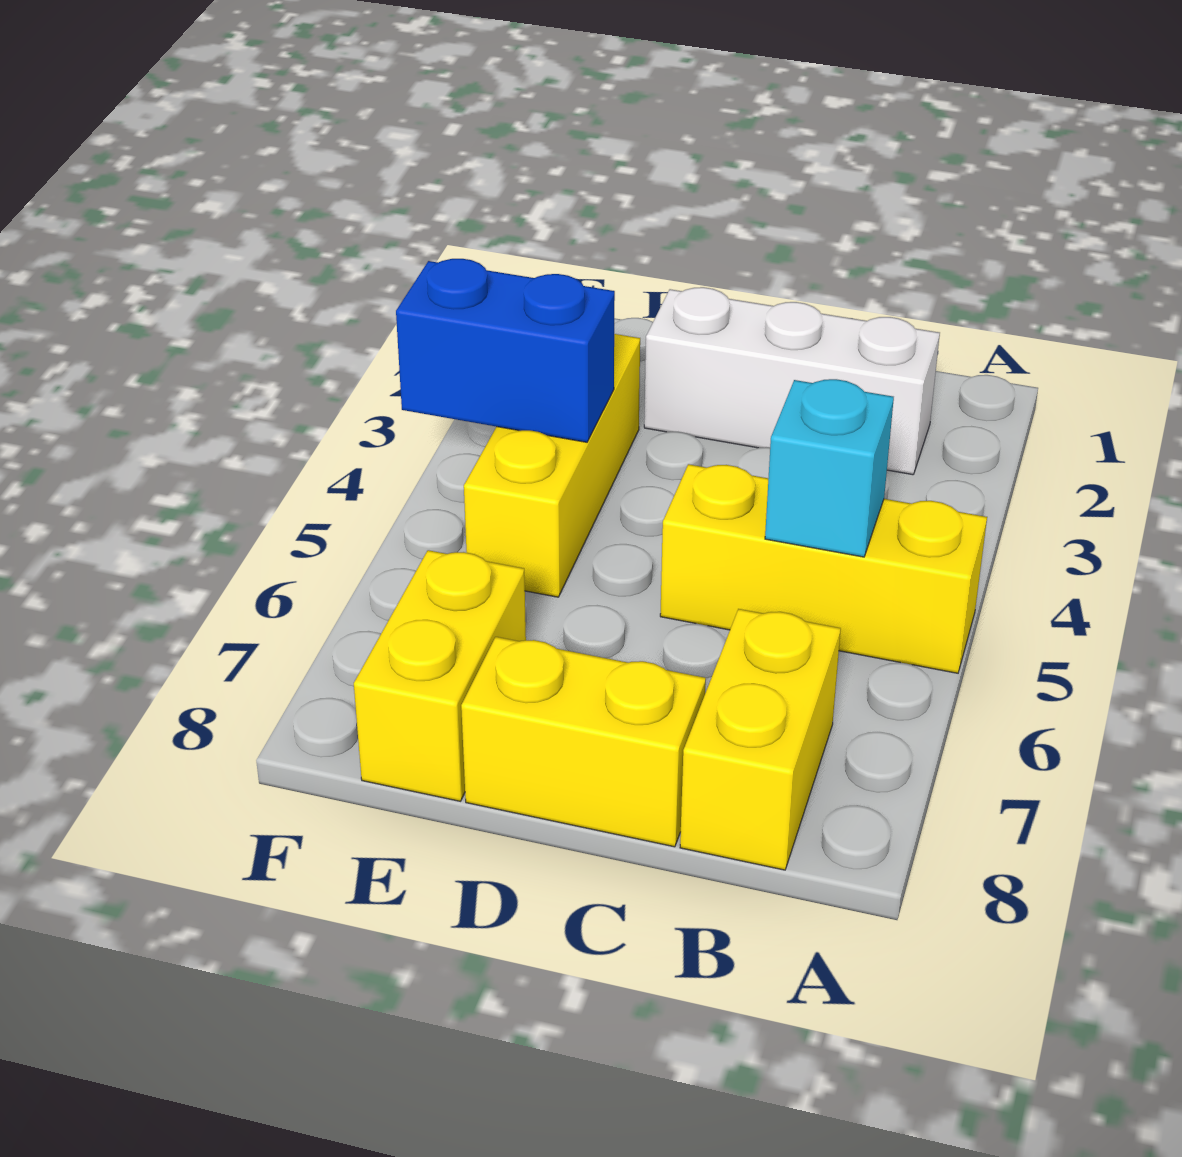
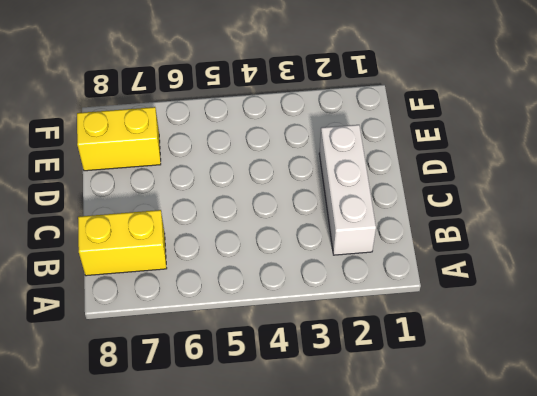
none -> yellow 1x3 brick [660,464,987,673]
none -> yellow 1x2 brick [461,637,706,847]

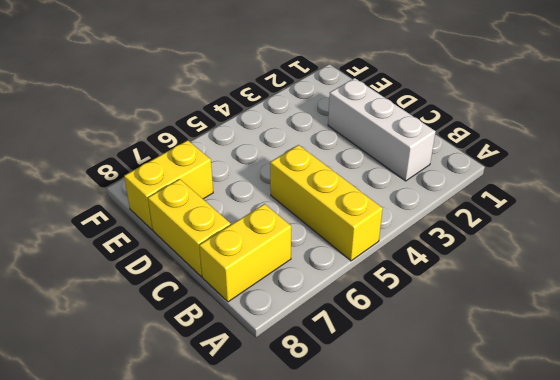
none -> yellow 1x3 brick [464,334,640,597]
none -> cyan 1x1 brick [765,379,894,557]

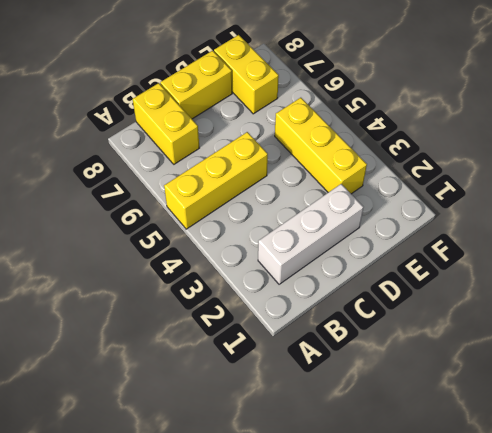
none -> cyan 1x1 brick [765,379,894,557]
none -> blue 1x2 brick [396,259,615,442]

